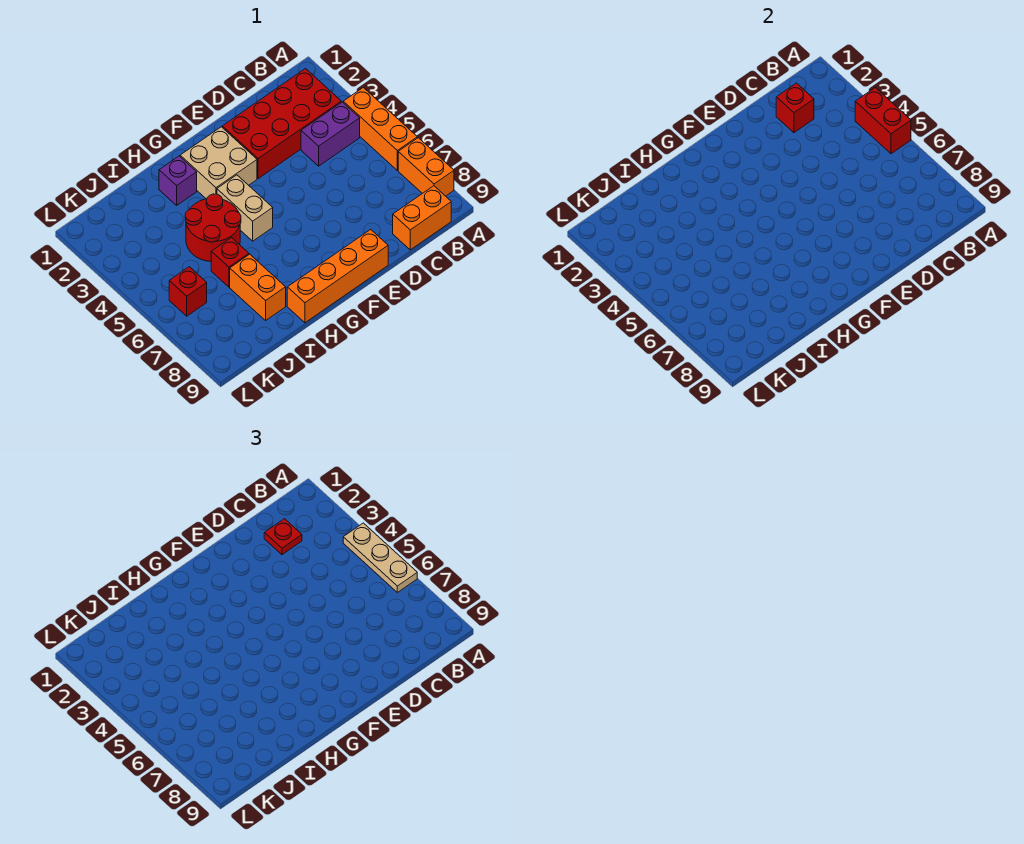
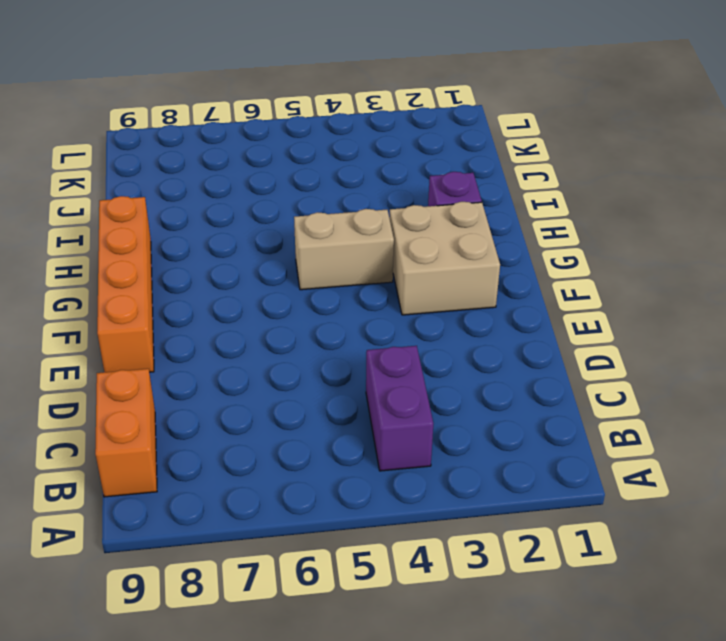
none -> orange 1x3 brick [343,87,417,170]
none -> orange 1x2 brick [398,138,454,196]
none -> red 2x4 brick [222,69,341,179]

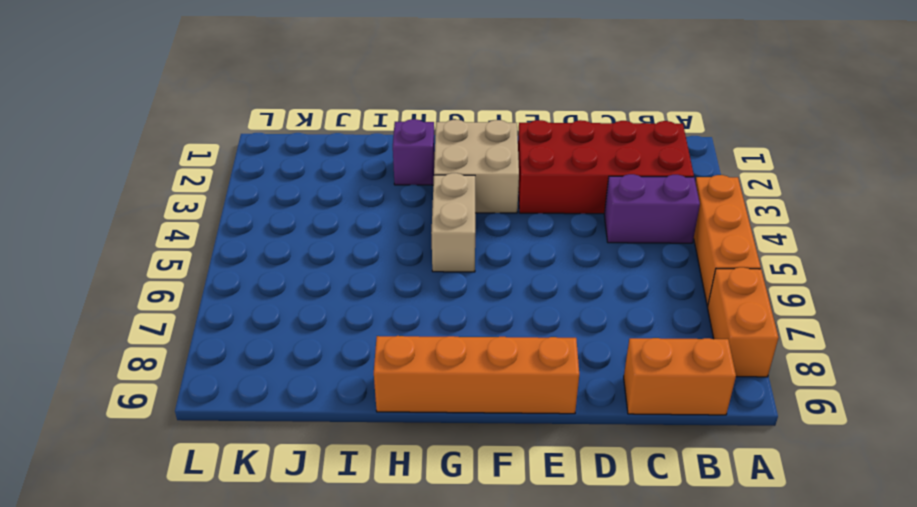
none -> red 2x2 round brick [185,194,241,262]
none -> red 1x1 brick [211,238,249,287]
none -> orange 1x2 brick [230,254,286,320]

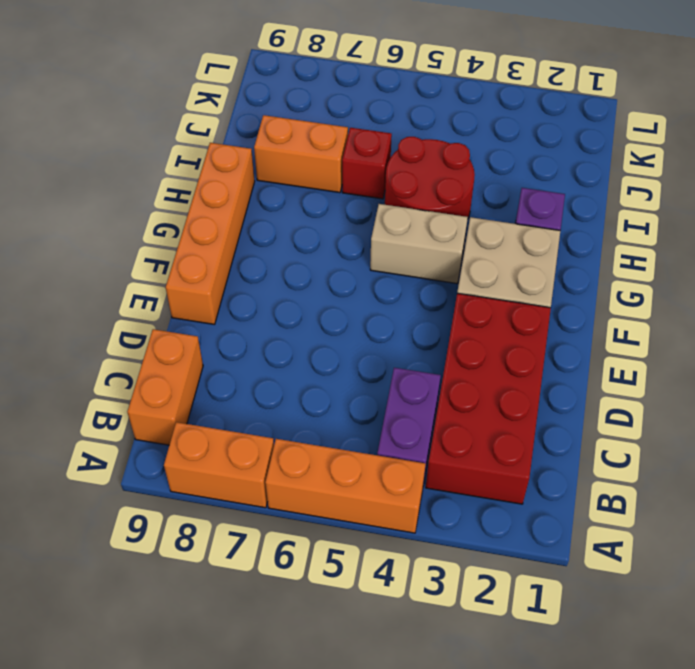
none -> red 1x1 brick [169,267,207,316]
none -> red 1x2 brick [855,87,911,154]
none -> red 1x1 brick [776,83,814,133]

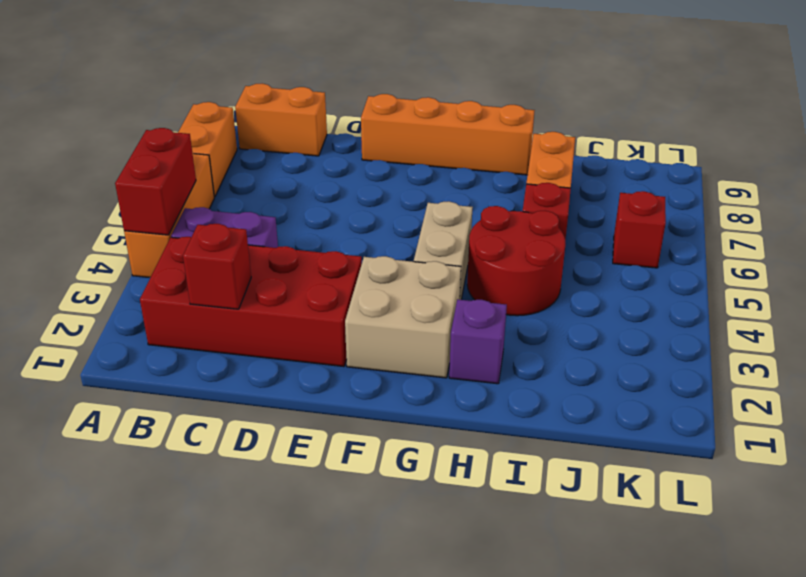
none -> tan 1x3 plate [343,523,417,592]
none -> red 1x1 plate [264,519,302,555]

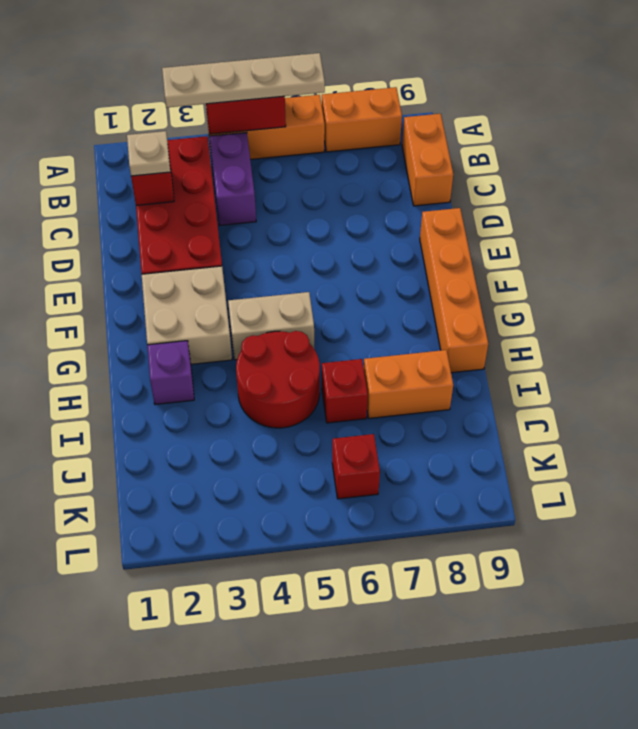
tan 1x4 plate [162,53,325,108] -> tan 1x3 plate [343,523,417,592]
tan 1x1 plate [127,131,170,176] -> red 1x1 plate [264,519,302,555]

